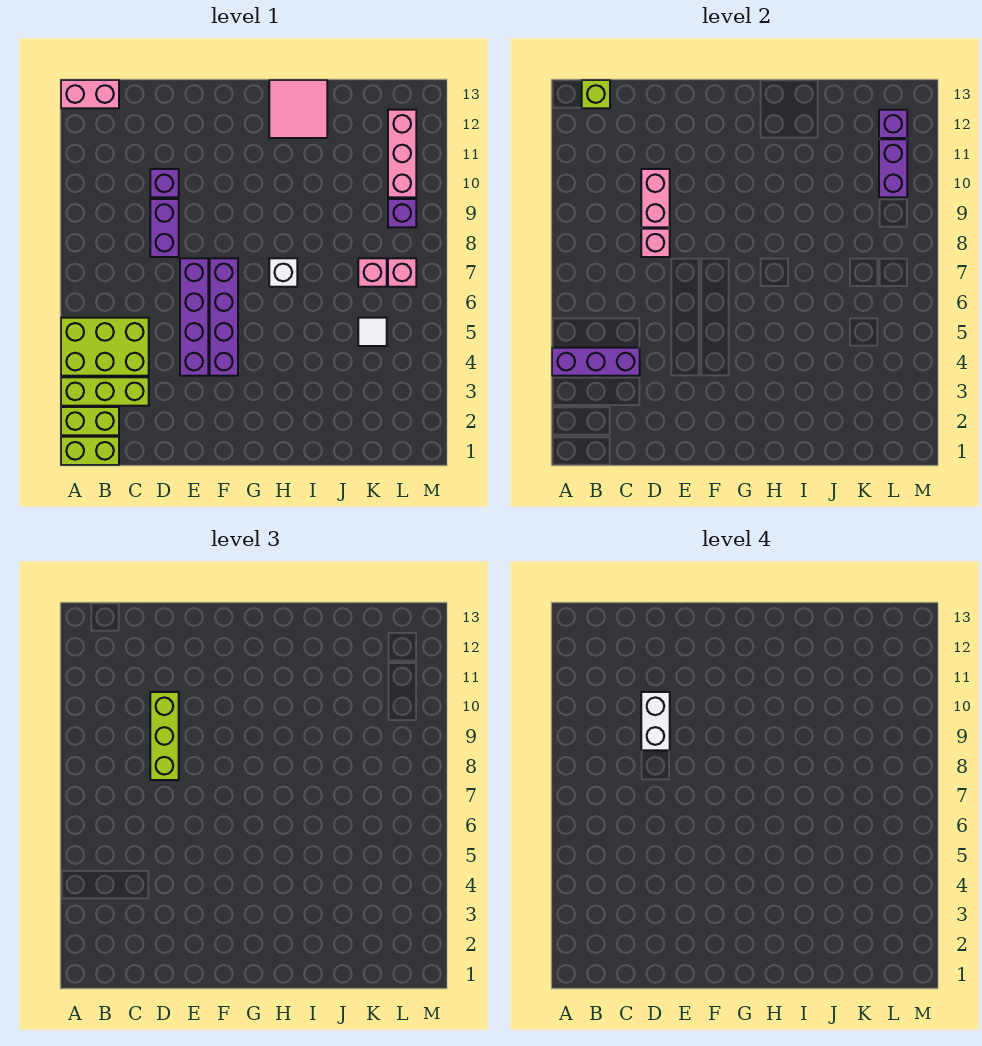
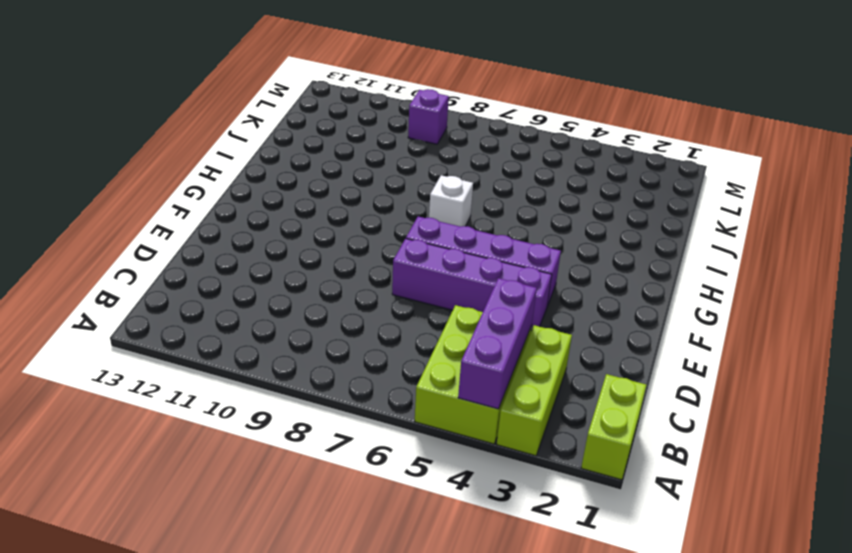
none -> lime 1x2 brick [61,407,119,435]
none -> pink 1x2 brick [61,80,119,108]
none -> purple 1x2 brick [150,199,179,257]

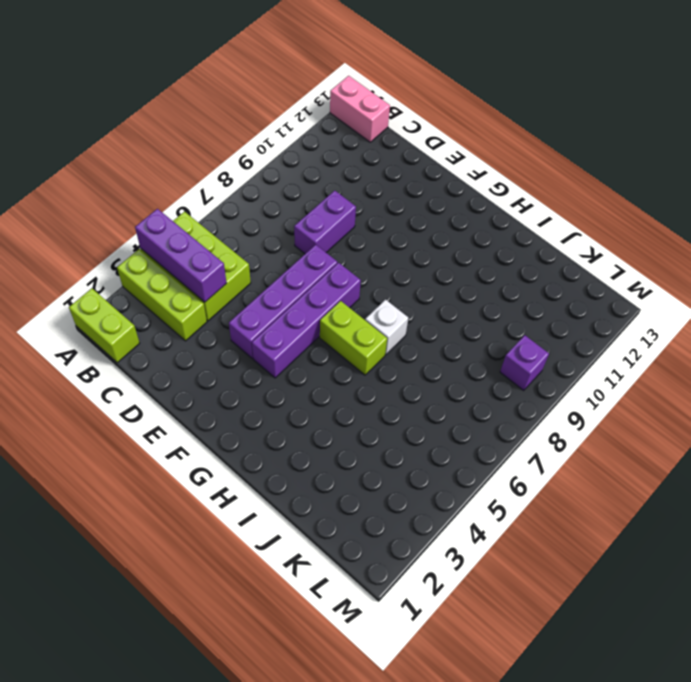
lime 1x2 brick [320,301,387,375] -> lime 1x2 brick moved to [61,407,119,435]
none -> purple 1x1 brick [150,169,179,197]
none -> pink 2x2 tile [269,80,327,138]
none -> white 1x1 tile [358,318,387,346]

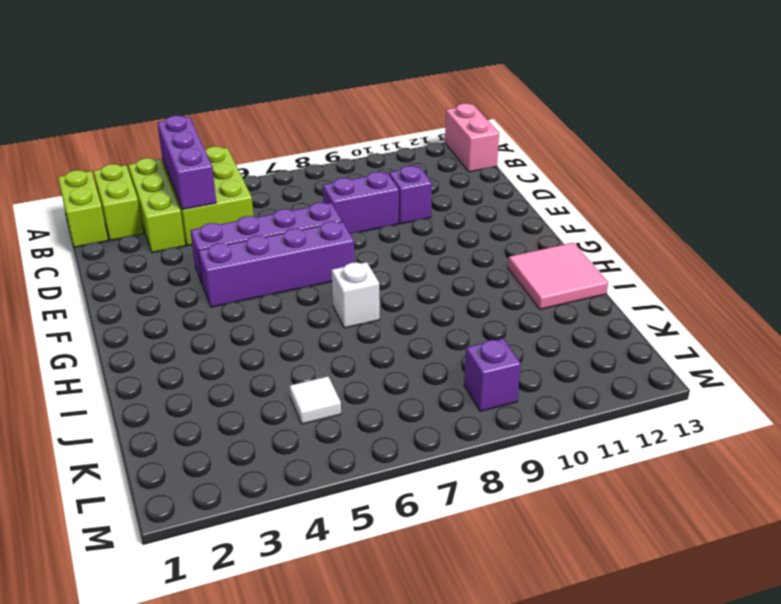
none -> pink 1x1 brick [358,258,387,287]
none -> pink 1x1 brick [388,258,416,287]
none -> pink 1x3 brick [388,110,416,197]

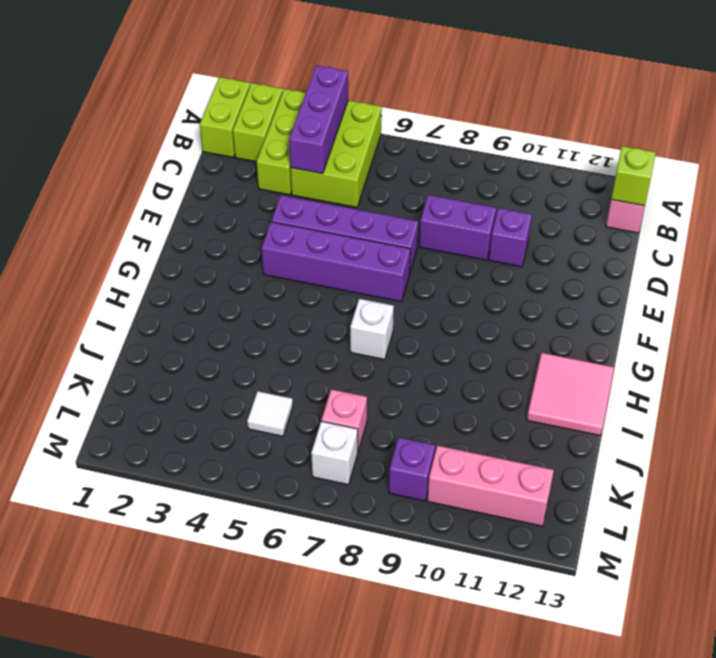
white 1x1 brick [311,421,358,485] -> pink 1x1 brick [388,258,416,287]
none -> pink 1x1 brick [641,229,670,257]
none -> pink 1x2 brick [641,169,670,227]
none -> purple 1x2 brick [879,139,907,197]

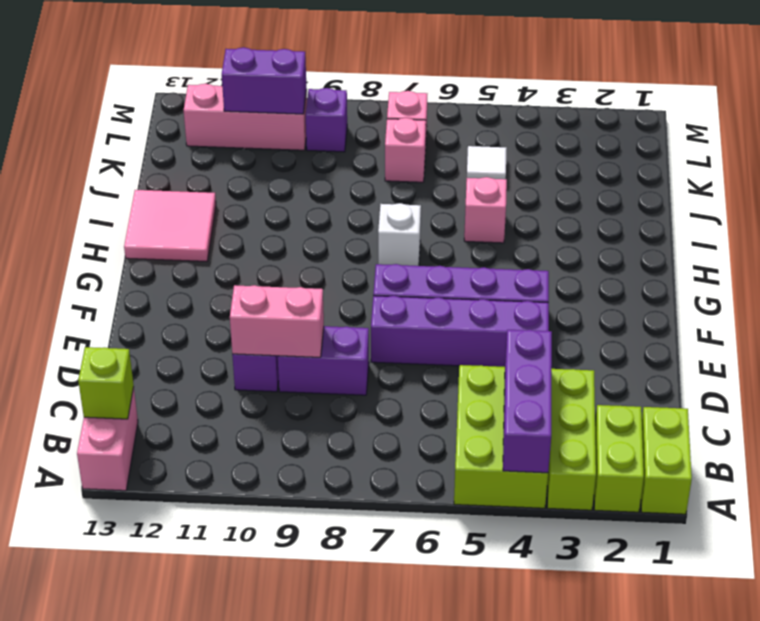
pink 1x1 brick [464,177,507,243] -> pink 1x1 brick moved to [641,229,670,257]
none -> purple 1x1 brick [879,110,907,138]
none -> lime 1x3 brick [150,692,179,780]
none -> white 1x2 brick [641,692,670,750]

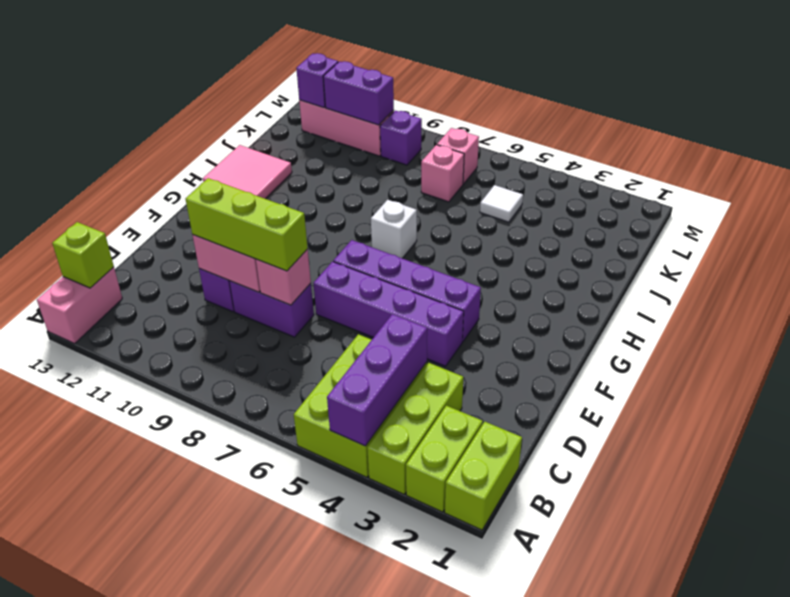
none -> white 1x2 brick [641,692,670,750]

